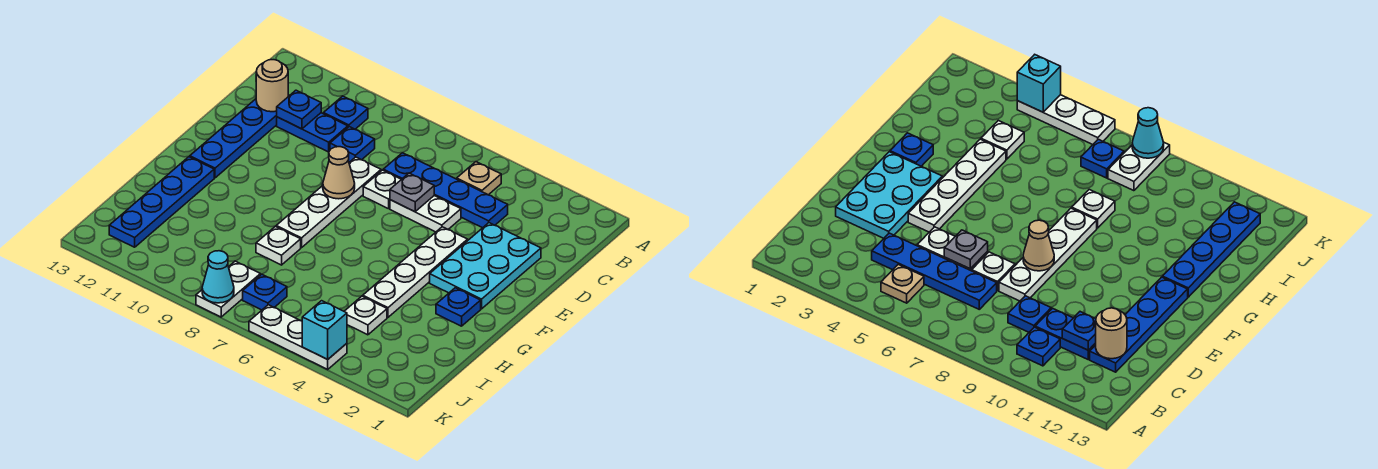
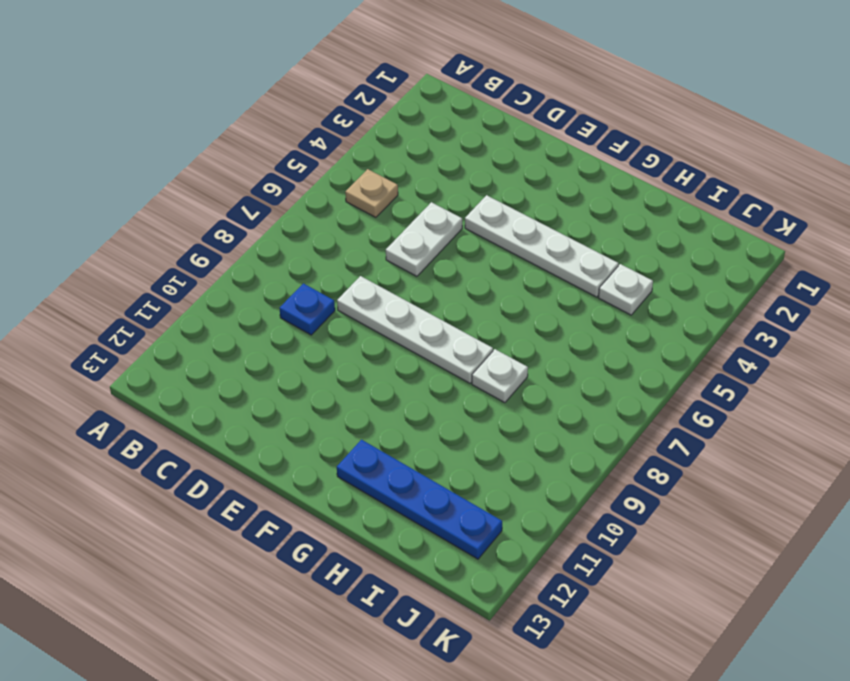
none -> blue 1x1 plate [323,96,368,129]
none -> blue 1x4 plate [383,153,508,228]
none -> blue 1x2 plate [277,113,348,152]

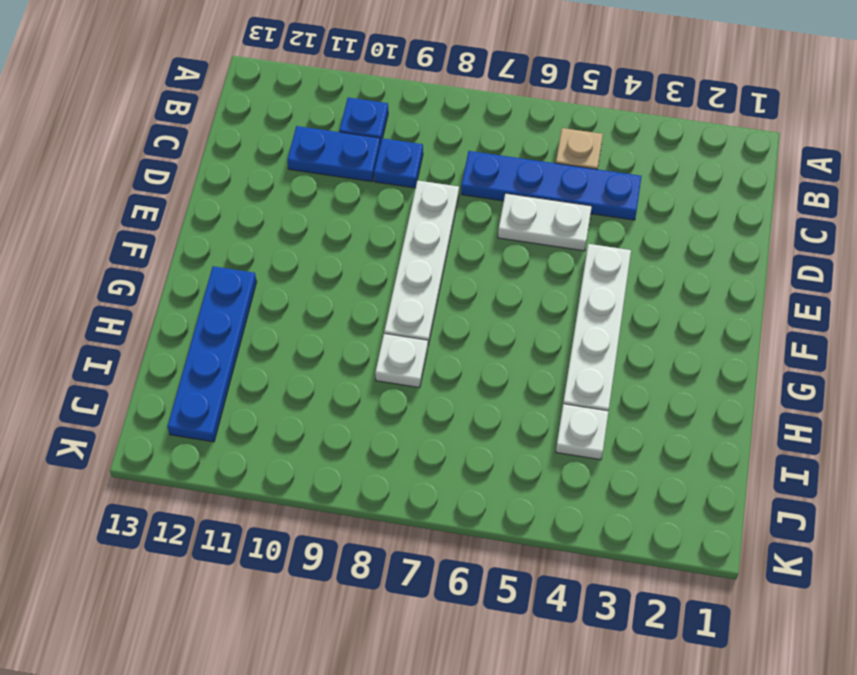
none -> blue 1x4 plate [189,99,277,178]
none -> cyan 2x3 plate [430,223,541,309]
none -> white 1x1 plate [363,170,401,209]

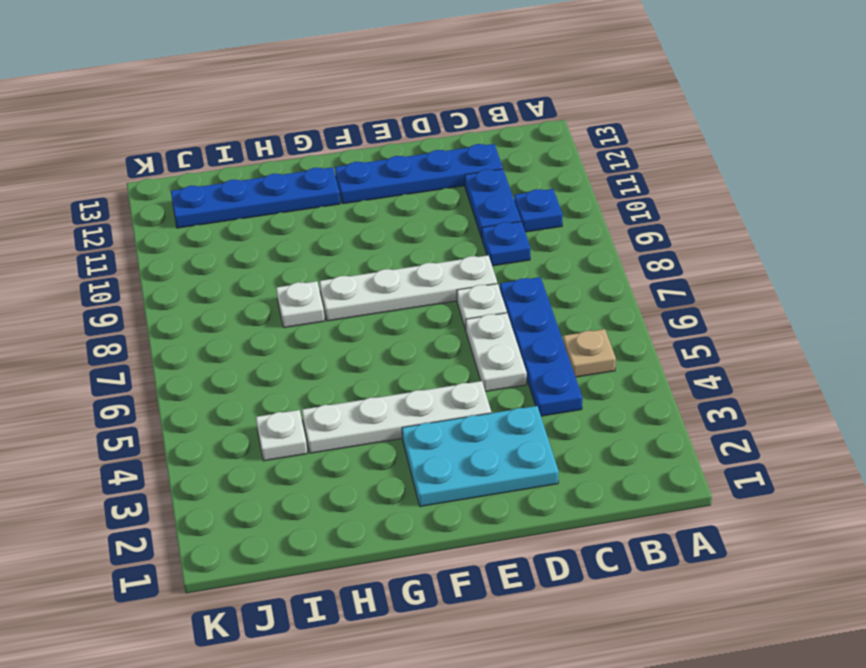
none -> blue 1x1 plate [436,288,481,326]
none -> blue 1x1 plate [243,274,287,310]
none -> white 1x2 plate [196,261,260,317]

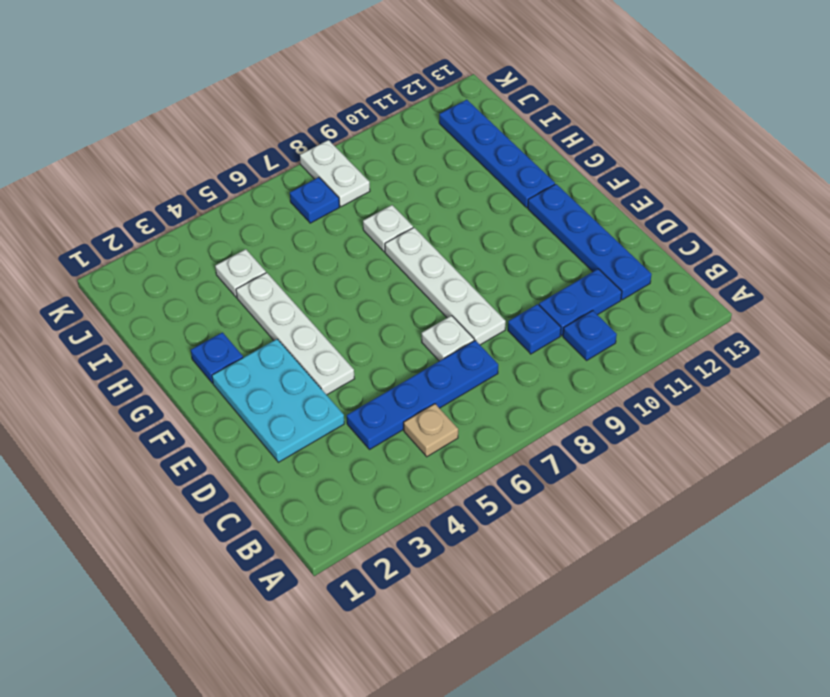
none -> white 1x2 plate [390,196,461,232]
none -> white 1x3 plate [249,305,347,369]
none -> blue 1x1 plate [277,90,321,129]

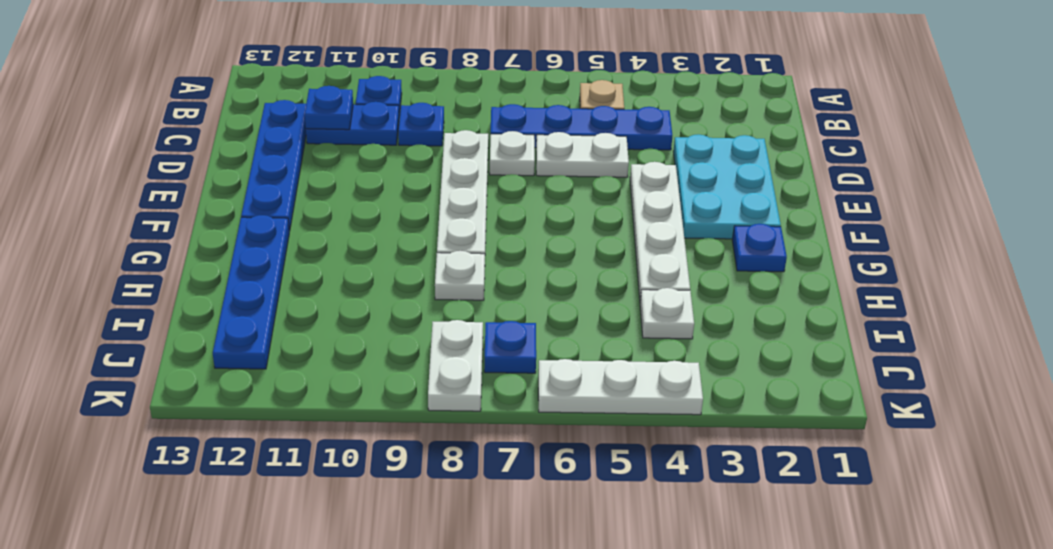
none -> tan 1x1 round brick [256,60,288,112]
none -> grey 1x1 plate [390,173,434,212]
none -> tan 1x1 cone [323,147,355,199]

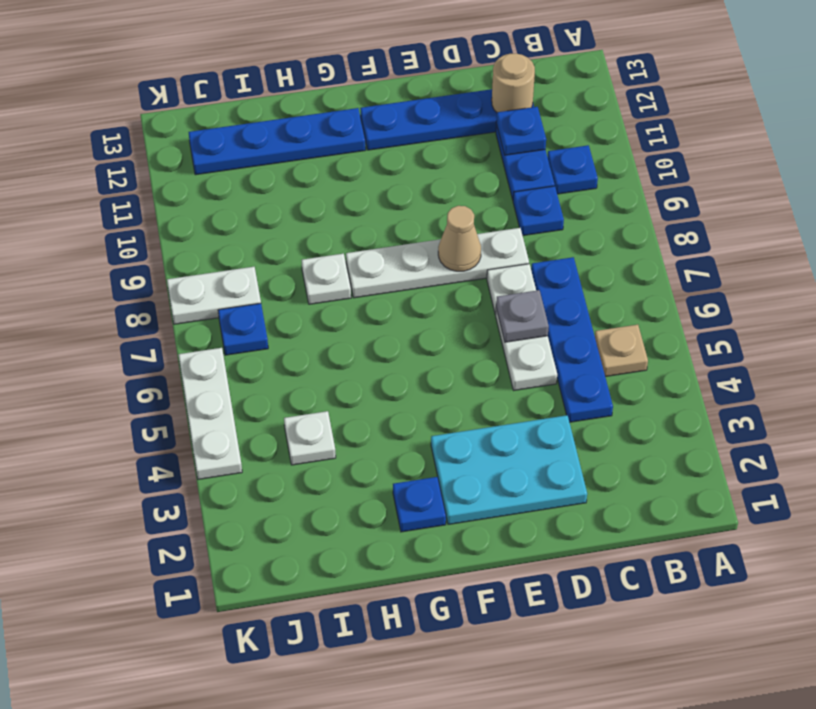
none -> white 1x4 plate [363,227,468,317]
none -> cyan 1x1 brick [302,301,347,359]
none -> cyan 1x1 cone [202,251,234,303]

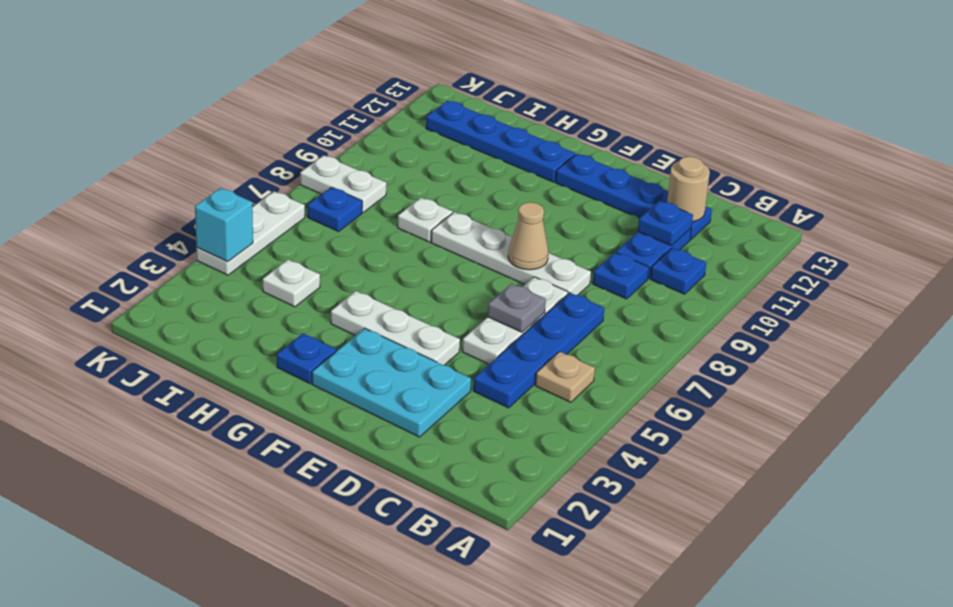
white 1x3 plate [331,291,460,365] -> white 1x4 plate [363,227,468,317]
none -> cyan 1x1 cone [202,251,234,303]

